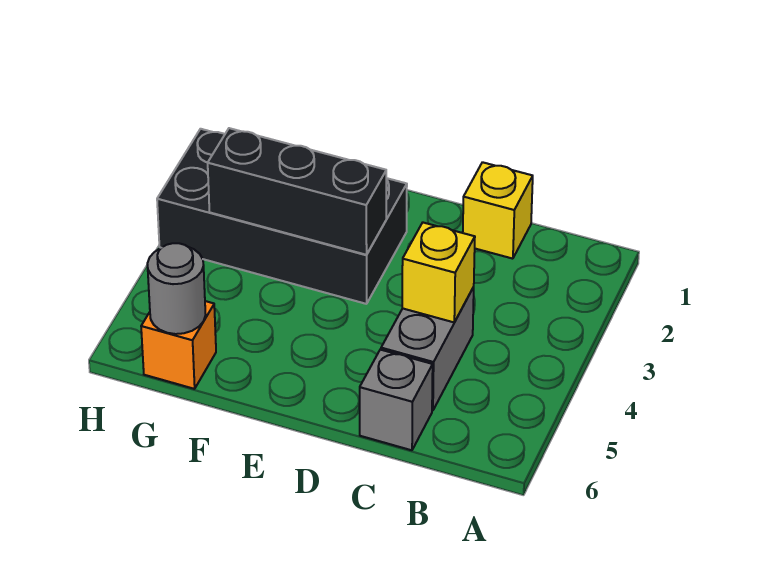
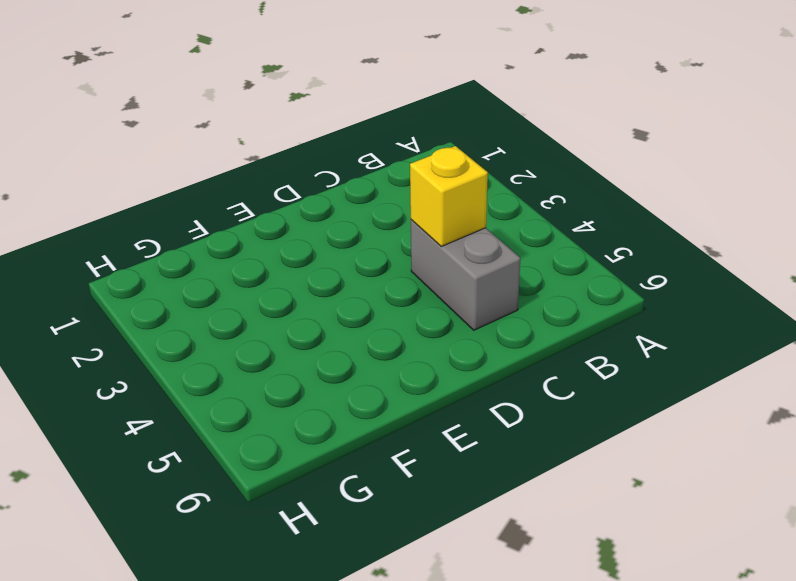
none -> yellow 1x1 brick [463,162,533,259]
none -> grey 1x1 brick [360,350,433,450]

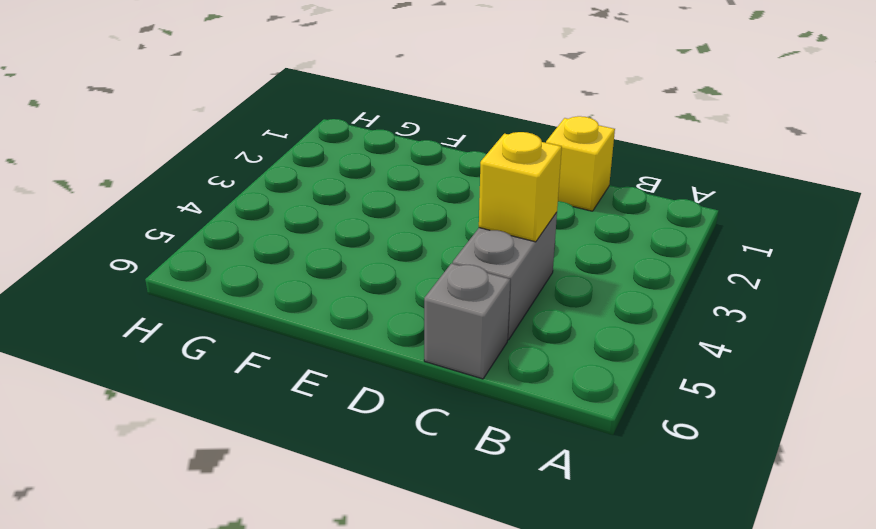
none -> black 2x4 brick [157,129,407,304]
none -> orange 1x1 brick [141,301,216,389]

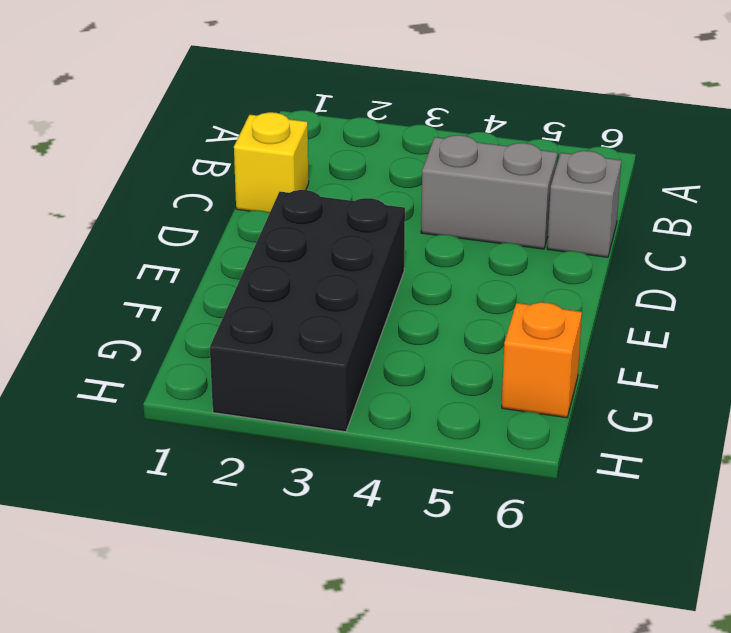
none -> yellow 1x1 brick [402,223,475,322]
none -> black 1x3 brick [208,128,386,255]

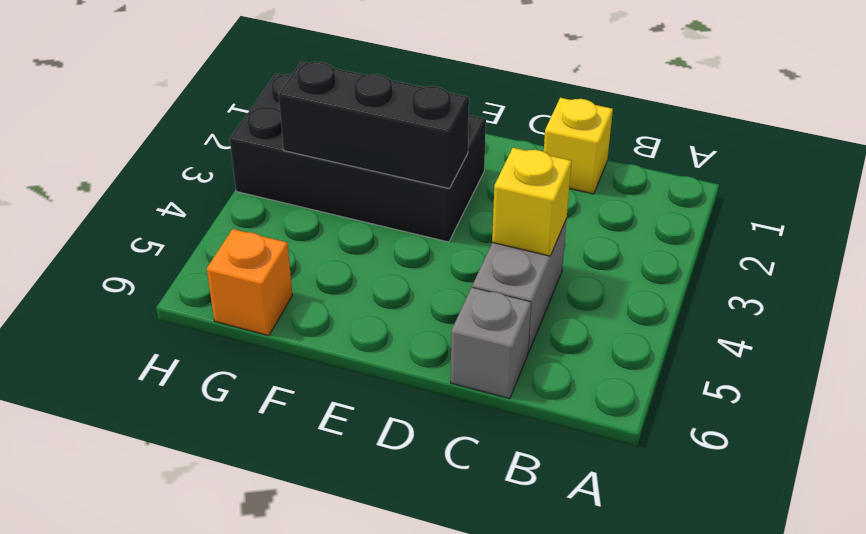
none -> grey 1x1 round brick [147,243,206,334]

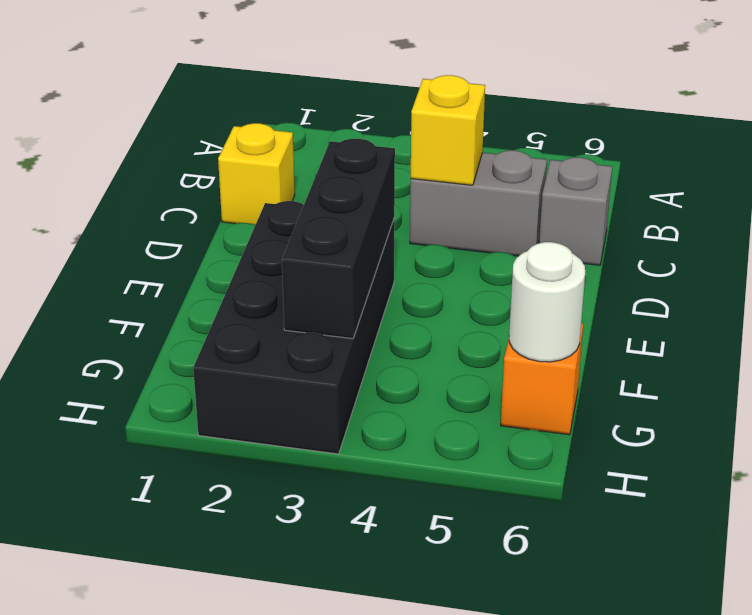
white 1x1 round brick [509,242,585,362] -> grey 1x1 round brick [147,243,206,334]

